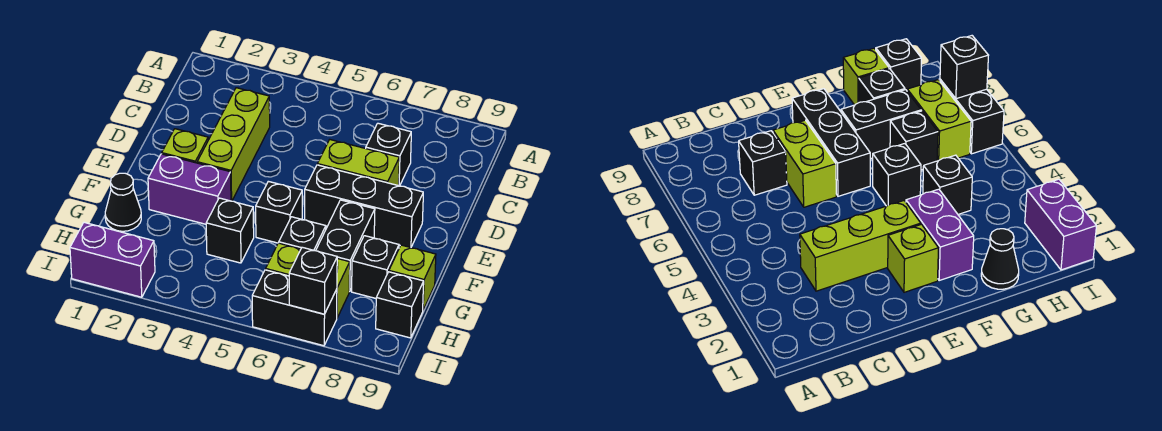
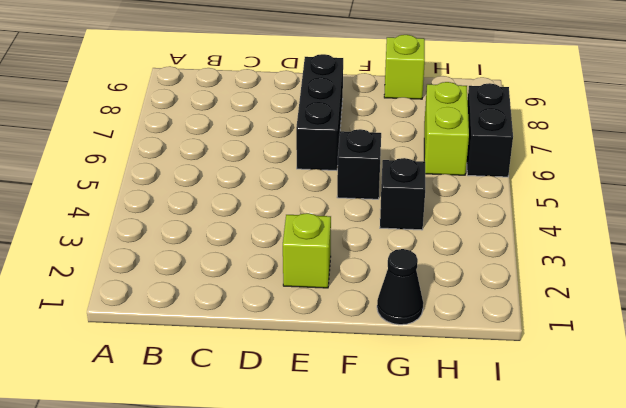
none -> lime 1x3 brick [197,88,270,201]
none -> black 1x1 brick [366,123,411,186]
none -> lime 1x2 brick [317,140,399,186]

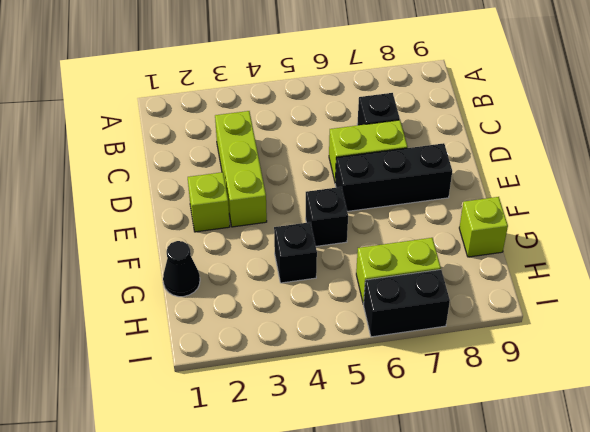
none -> purple 1x2 brick [148,154,231,224]
none -> black 1x2 brick [316,200,375,292]
none -> black 1x1 brick [279,217,326,251]

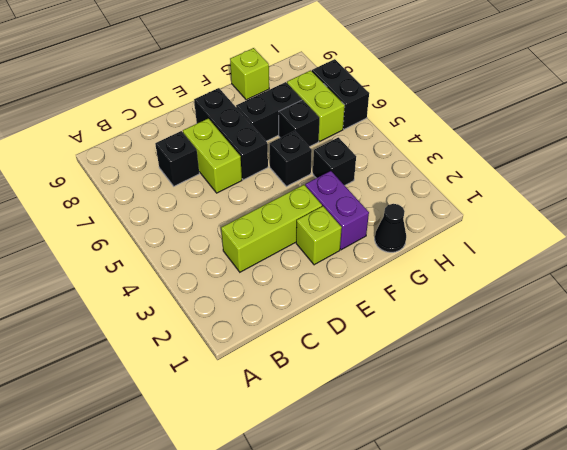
none -> black 1x1 brick [352,236,399,298]
none -> black 1x1 brick [376,272,424,338]
none -> purple 1x2 brick [70,222,155,297]

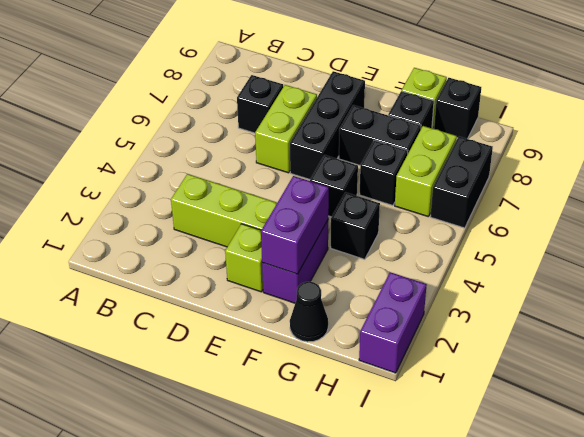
purple 1x2 brick [261,176,329,274] -> none
none -> black 1x1 brick [289,247,337,314]

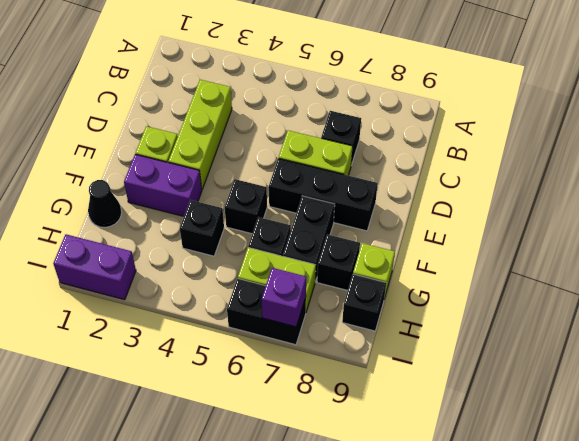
purple 1x1 brick [262,268,306,327] -> black 1x1 brick [289,247,337,314]

